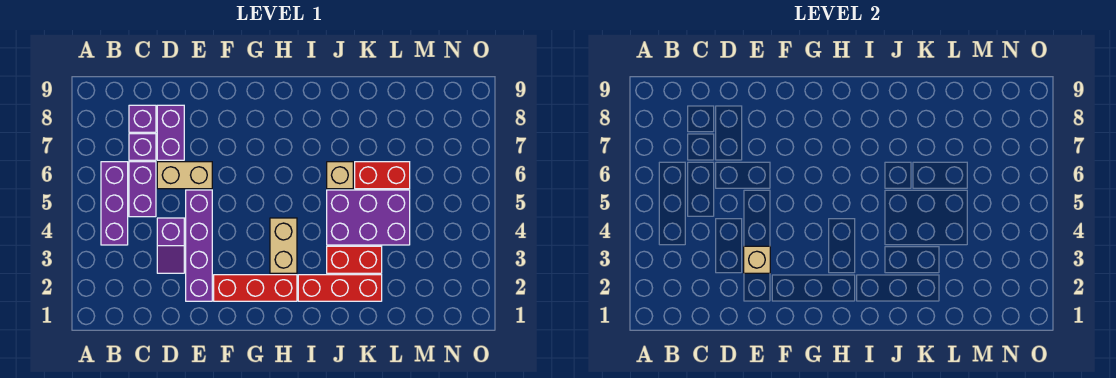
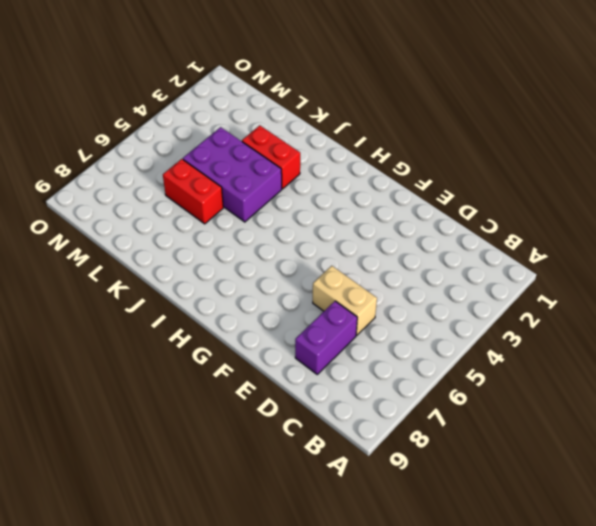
none -> purple 1x3 brick [101,162,128,245]
none -> purple 1x2 brick [129,162,156,217]
none -> purple 1x1 brick [129,134,156,160]

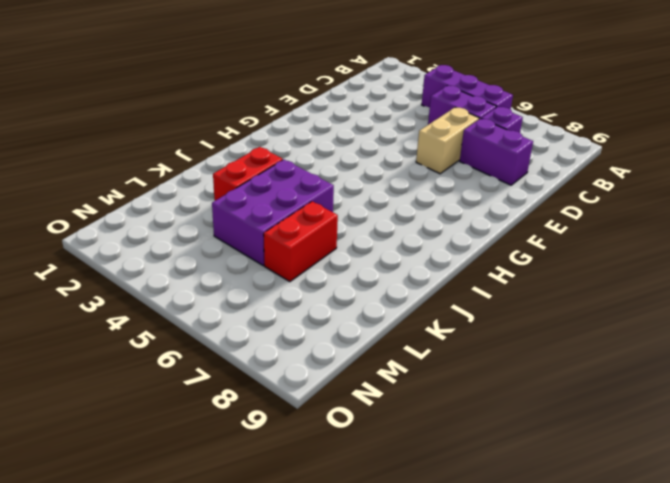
none -> purple 1x1 brick [129,105,156,132]
none -> purple 1x2 slope [157,218,184,273]
none -> purple 1x4 brick [186,190,212,301]

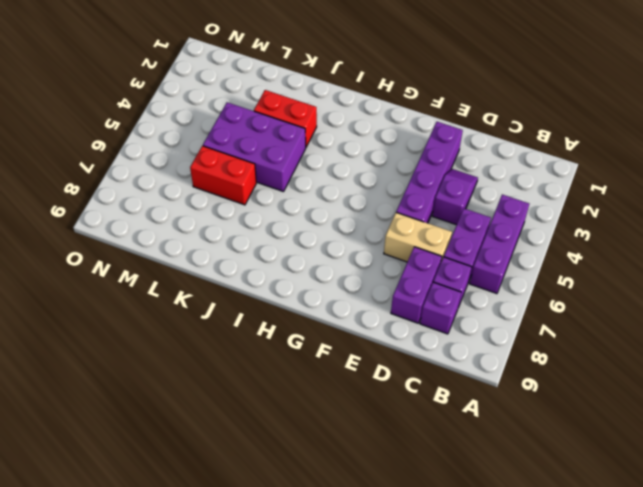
none -> red 1x3 brick [214,275,297,301]
none -> tan 1x2 brick [270,218,297,273]
none -> red 1x3 brick [298,275,382,301]

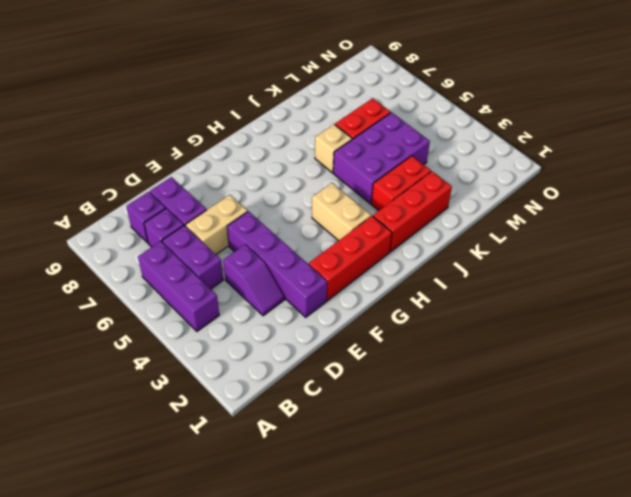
none -> tan 1x1 brick [744,246,770,273]

